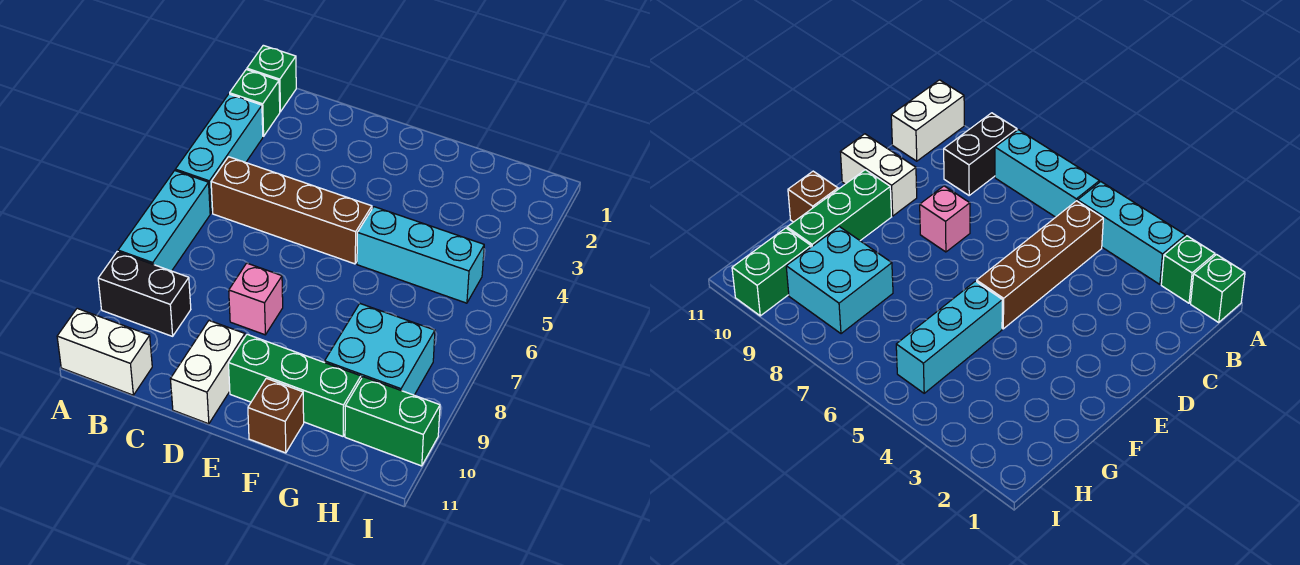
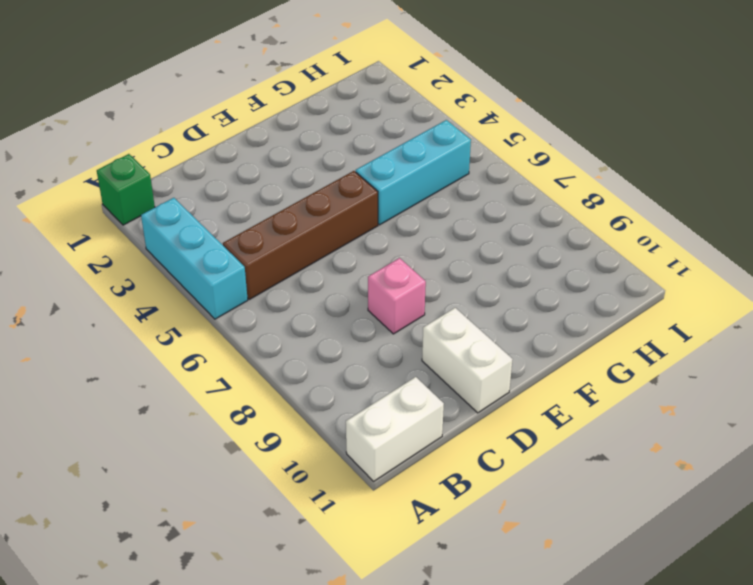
none -> green 1x1 brick [230,70,280,136]
none -> cyan 1x3 brick [118,171,210,271]
none -> black 1x2 brick [98,252,191,336]

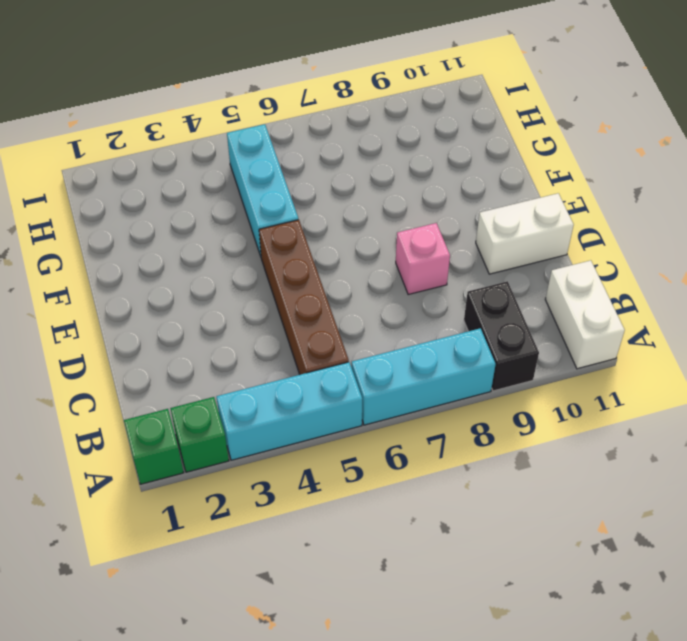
none -> green 1x3 brick [229,334,361,436]
none -> brown 1x1 brick [248,378,304,453]
none -> cyan 2x2 brick [325,304,435,395]

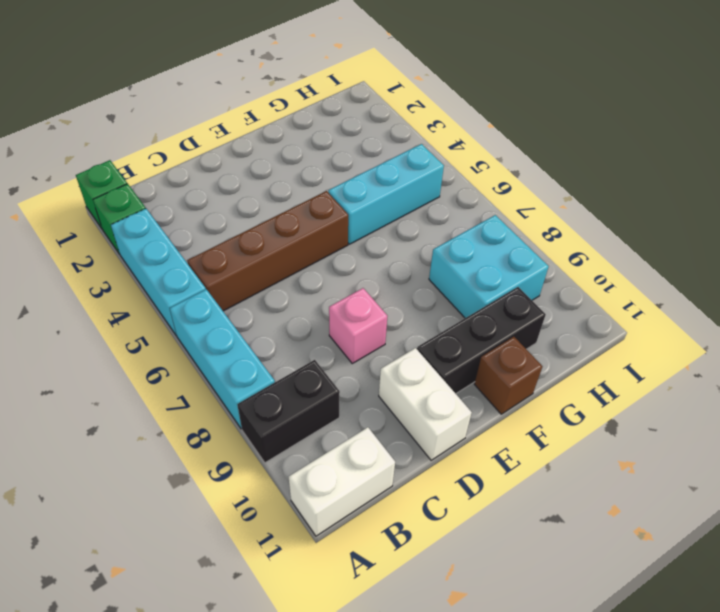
black 1x3 brick [417,287,546,394] -> green 1x3 brick [229,334,361,436]
none -> green 1x2 brick [345,377,440,466]

